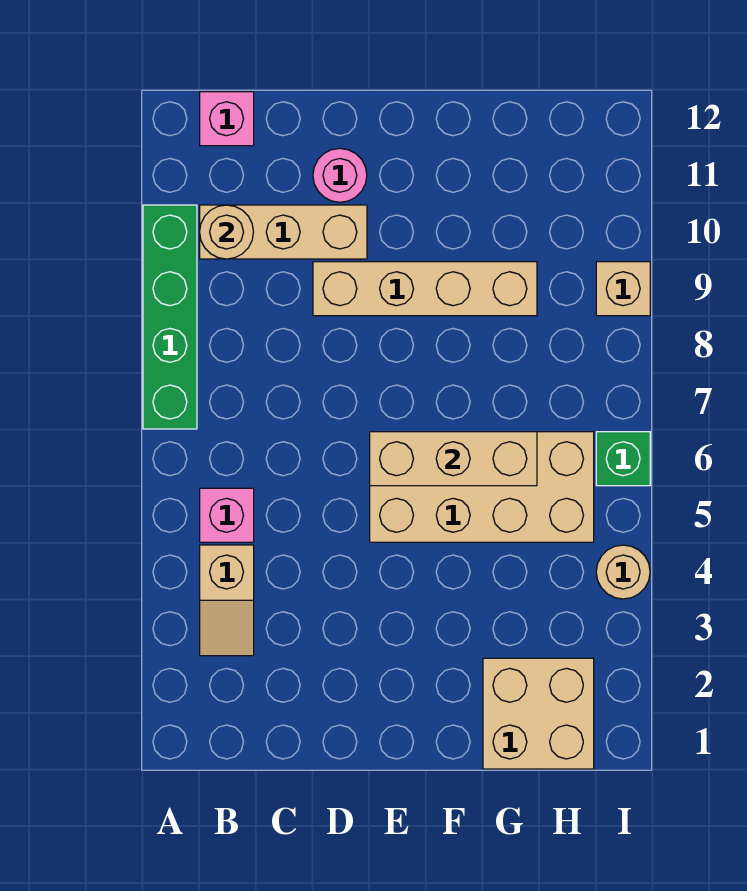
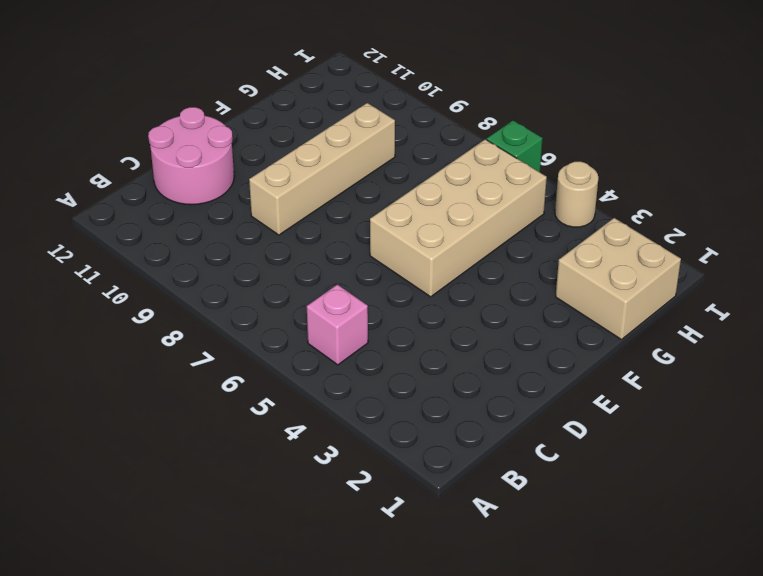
pink 2x2 round brick [148,107,234,205] -> pink 1x1 round brick [313,148,367,202]
none -> green 1x4 brick [143,205,197,429]
none -> tan 1x2 slope [200,545,254,656]
none -> tan 1x3 brick [200,205,367,259]

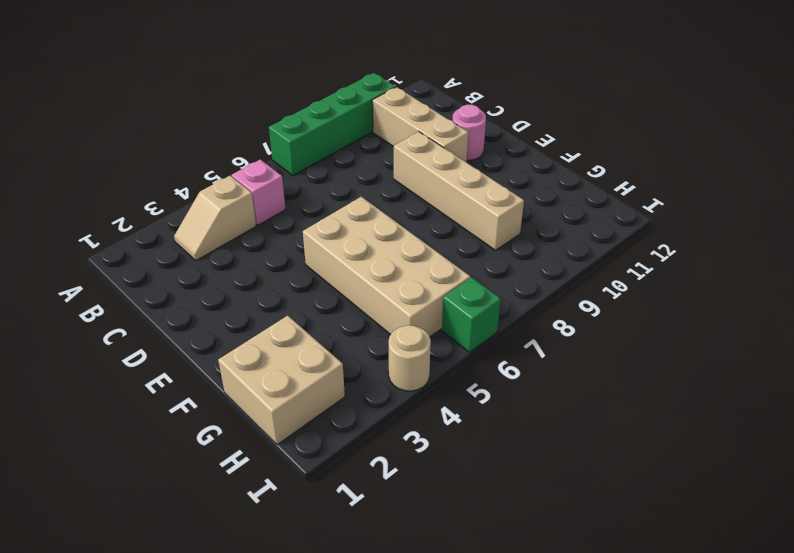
none -> pink 1x1 brick [200,92,254,146]
none -> tan 1x1 brick [596,262,650,316]
none -> tan 1x1 round brick [200,205,253,259]

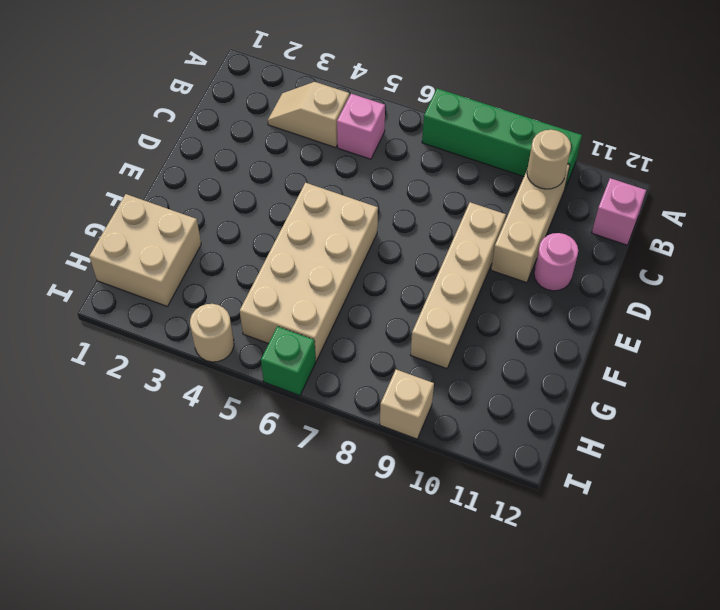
none -> tan 1x3 brick [370,432,537,486]

